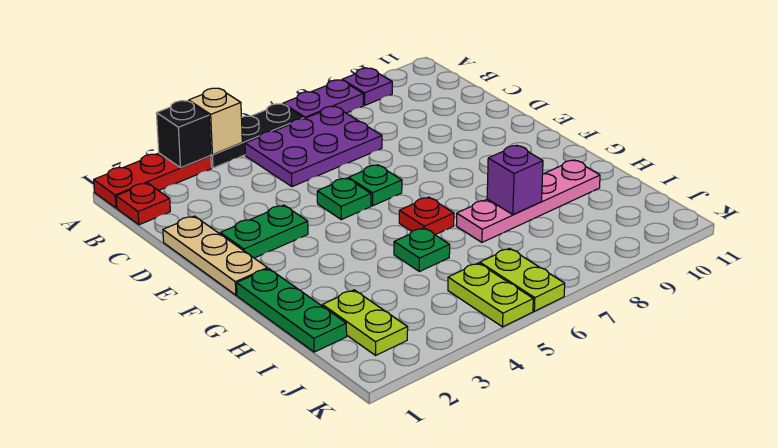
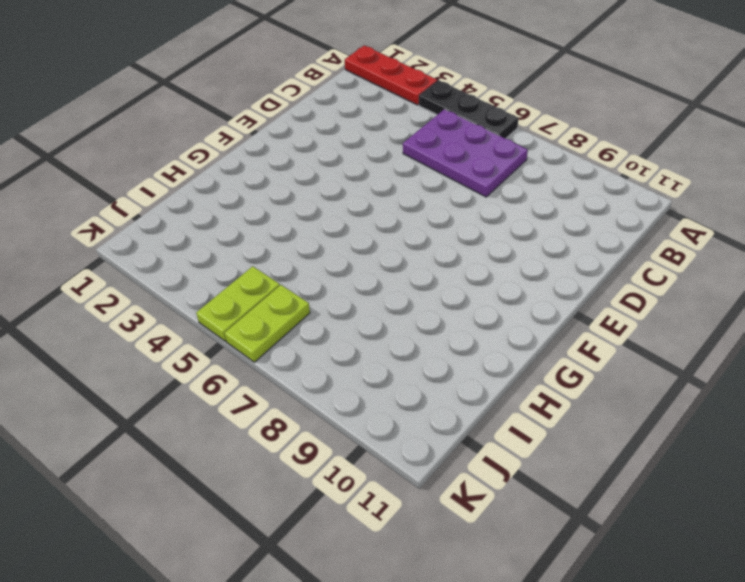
none -> purple 1x2 plate [283,80,363,119]
none -> purple 1x1 plate [342,68,392,105]
none -> red 1x1 plate [116,183,170,225]

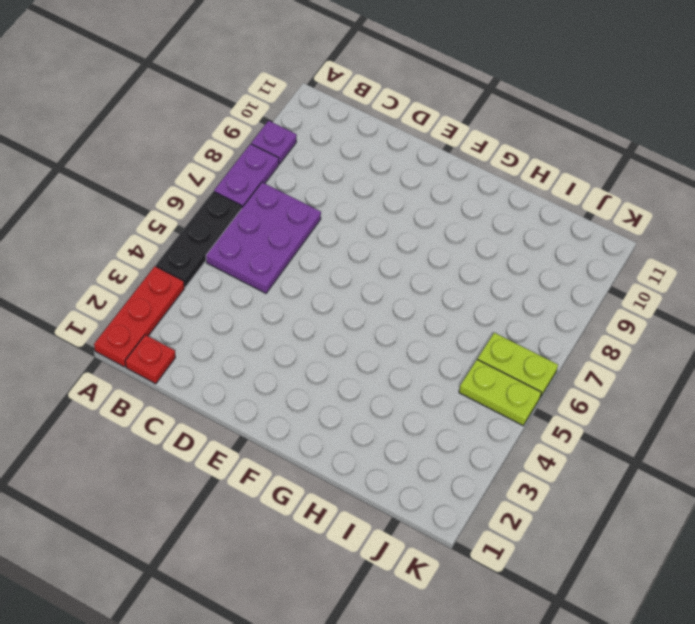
none -> tan 1x3 plate [163,216,267,295]
none -> green 1x2 plate [220,205,308,258]
none -> green 1x1 plate [317,178,371,220]

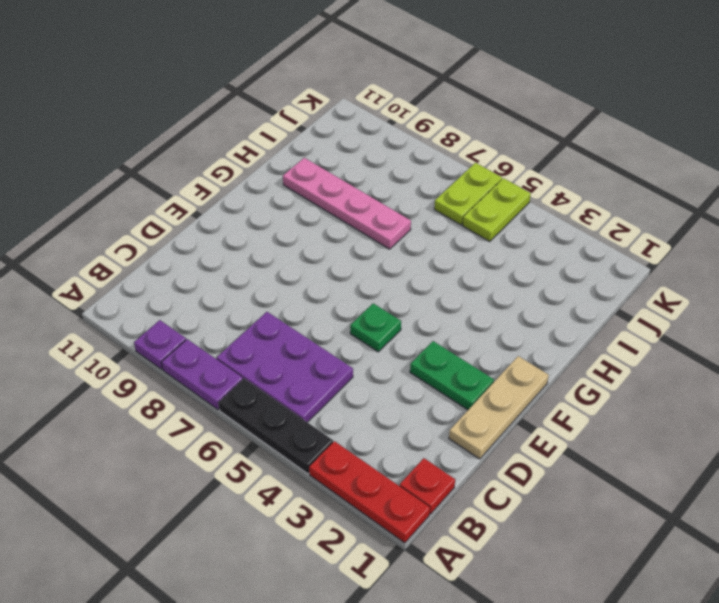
none -> green 1x1 plate [349,165,402,206]
none -> green 1x3 plate [237,268,347,352]
none -> red 1x1 plate [399,197,454,235]

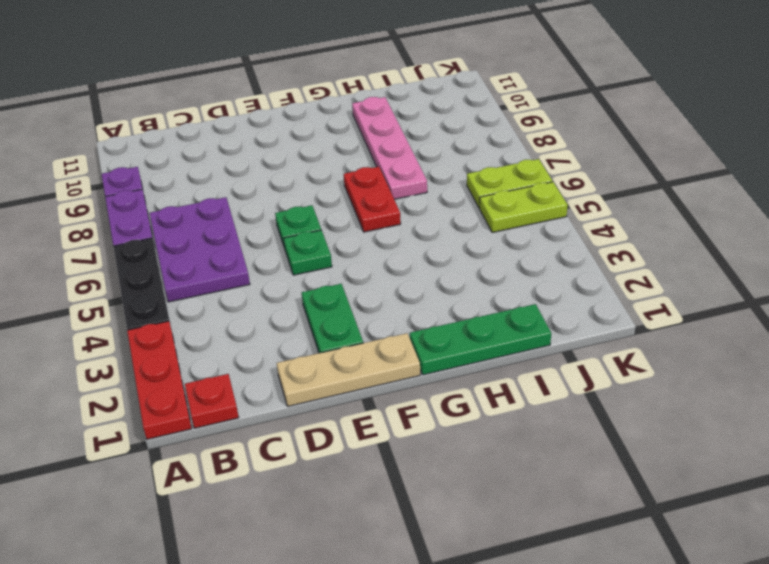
red 1x2 plate [344,167,401,232] -> red 1x1 plate [399,197,454,235]
none -> green 1x1 plate [394,228,450,271]
none -> lime 1x2 plate [322,290,408,355]
none -> black 1x1 brick [156,101,211,168]

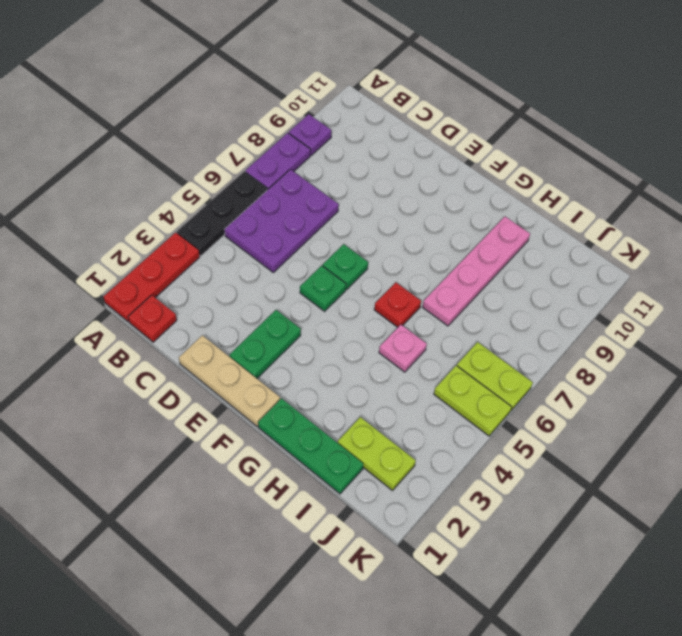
pink 1x1 plate [379,325,427,372] -> green 1x1 plate [394,228,450,271]
none -> black 1x1 brick [156,101,211,168]
none -> tan 1x1 brick [189,88,242,155]
none -> purple 1x1 brick [487,145,543,215]

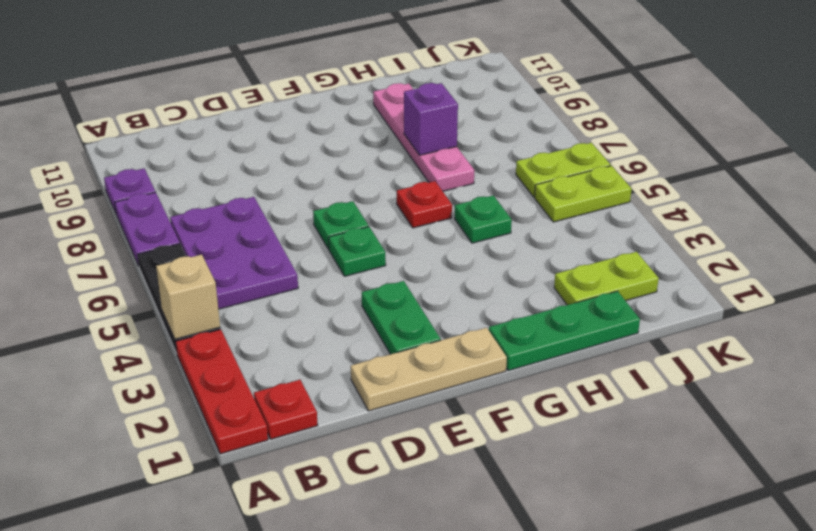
none -> black 1x1 brick [156,101,211,168]

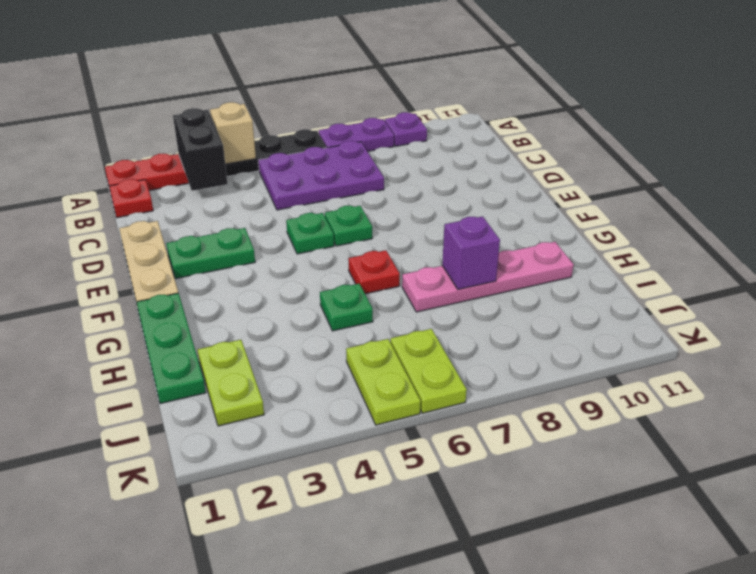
black 1x2 brick [173,108,228,191] -> black 1x1 brick [156,101,211,168]

